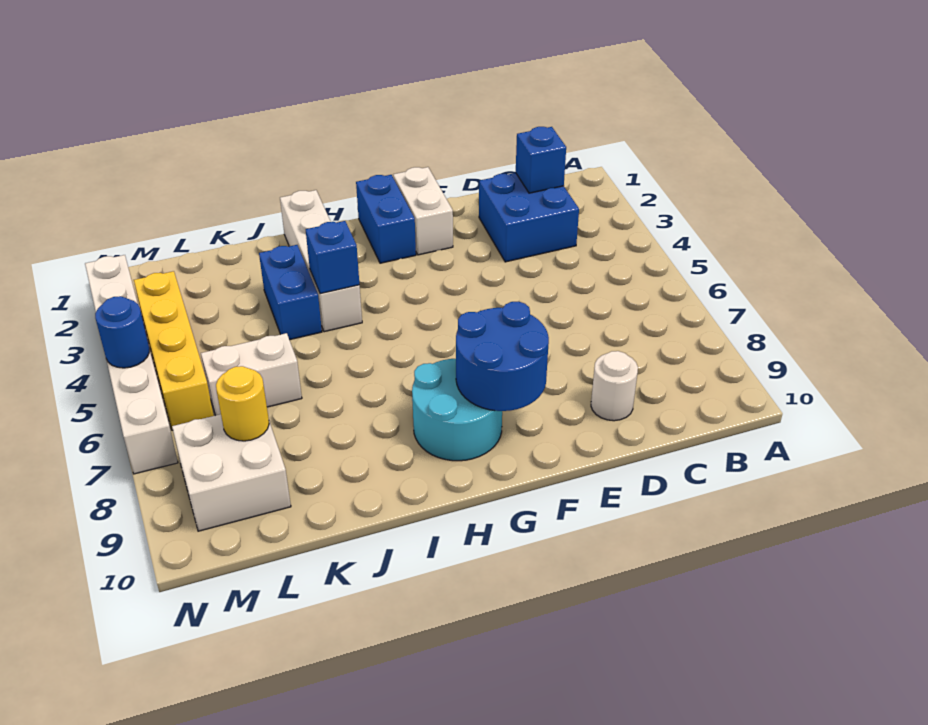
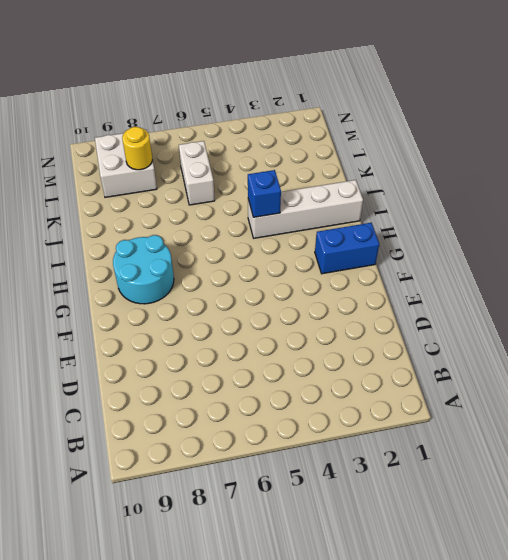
none -> blue 2x2 brick [479,173,579,262]
none -> white 1x1 round brick [591,351,638,421]
none -> white 1x2 brick [393,167,453,255]

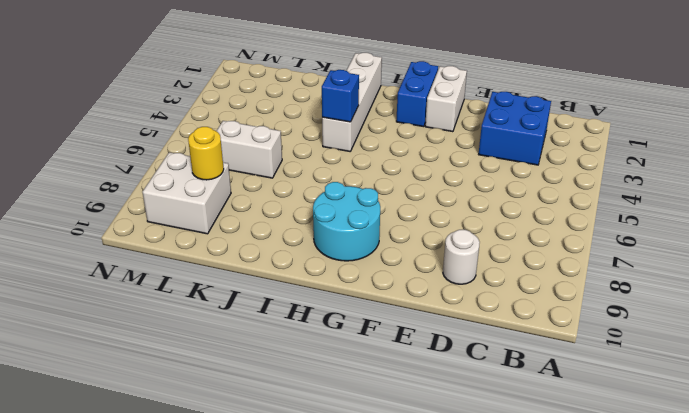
none -> blue 1x2 brick [259,245,322,340]
none -> yellow 1x4 brick [134,271,214,430]
none -> white 1x6 brick [85,255,178,474]

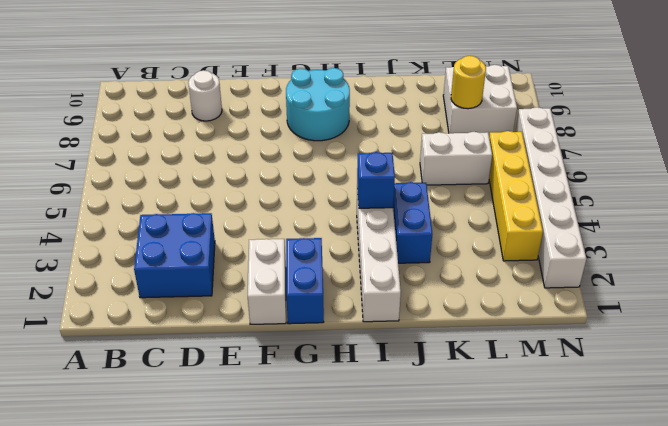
none -> blue 1x1 brick [516,127,566,193]
none -> blue 2x2 round brick [456,302,549,411]
none -> blue 1x1 round brick [95,296,149,368]

